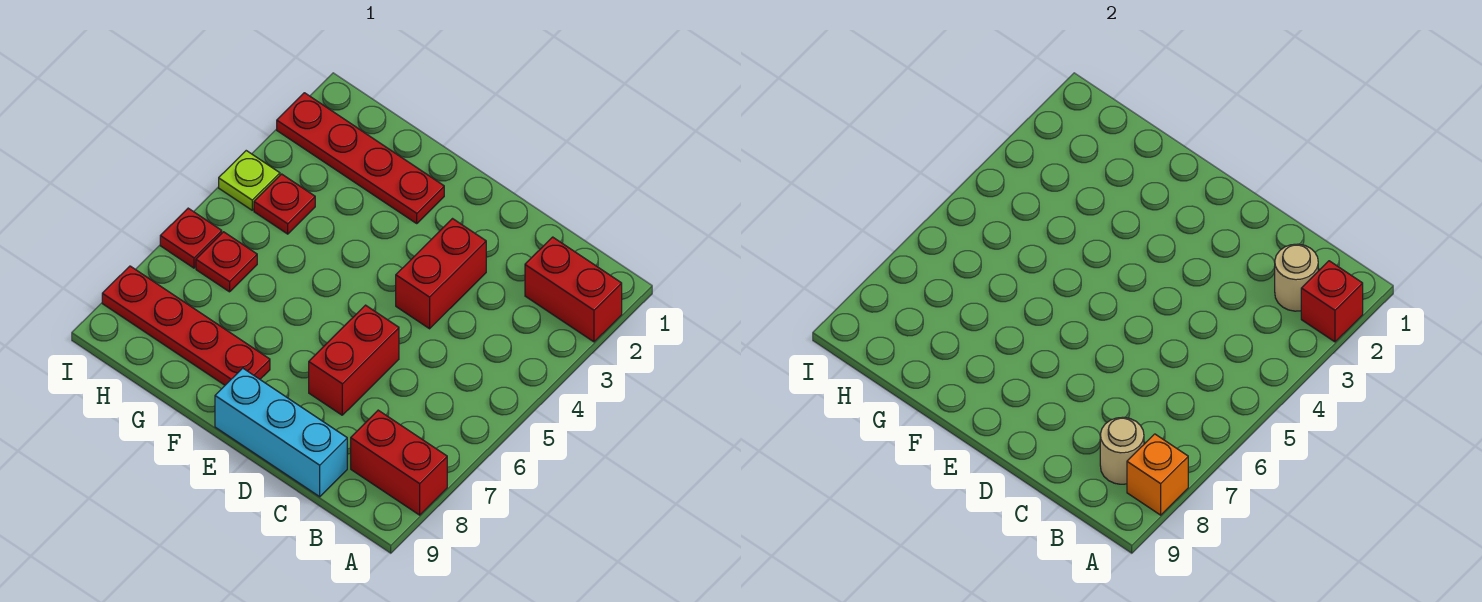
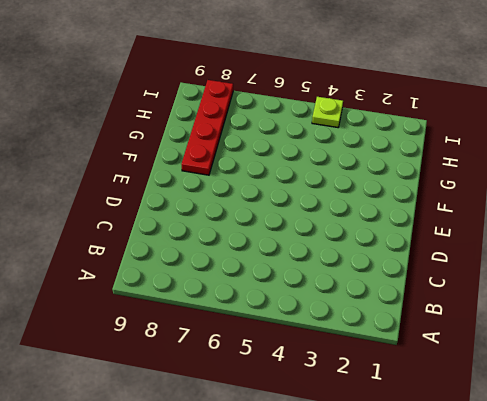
none -> red 1x2 brick [525,237,622,342]
none -> red 1x2 brick [351,410,447,515]
none -> cyan 1x3 brick [215,368,347,497]

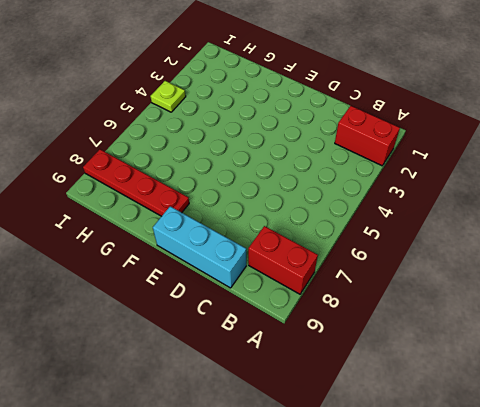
none -> red 1x2 brick [396,219,486,329]
none -> red 1x2 brick [309,305,399,415]
none -> red 1x4 plate [277,93,444,223]

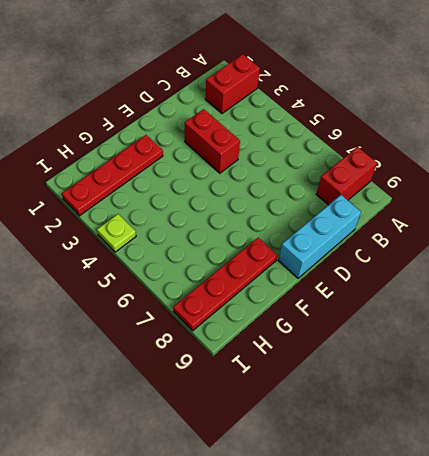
none -> red 1x2 brick [309,305,399,415]
none -> red 1x1 plate [254,174,315,234]
none -> red 1x1 plate [196,232,257,292]

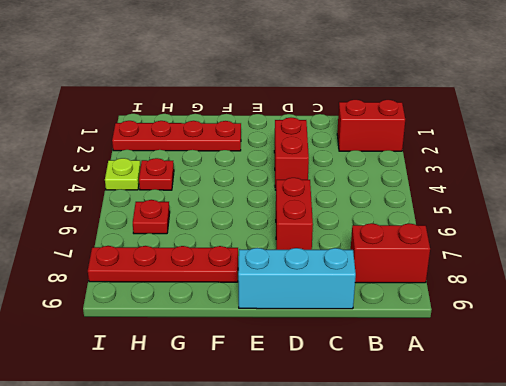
none -> red 1x1 plate [160,208,222,268]
none -> red 1x1 brick [1301,261,1363,342]
none -> orange 1x1 brick [1127,434,1188,515]

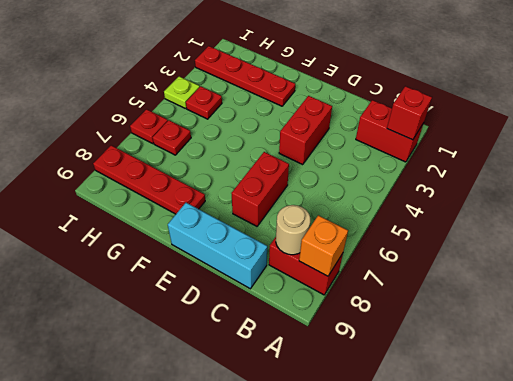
none -> tan 1x1 round brick [1275,244,1318,311]

